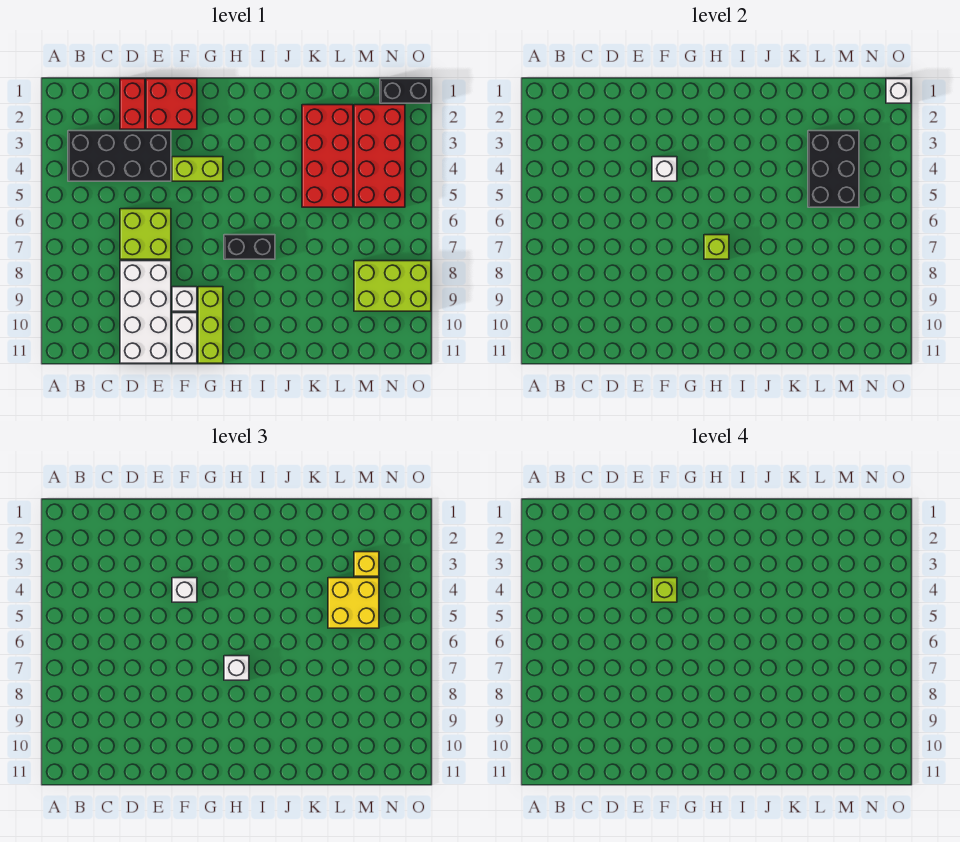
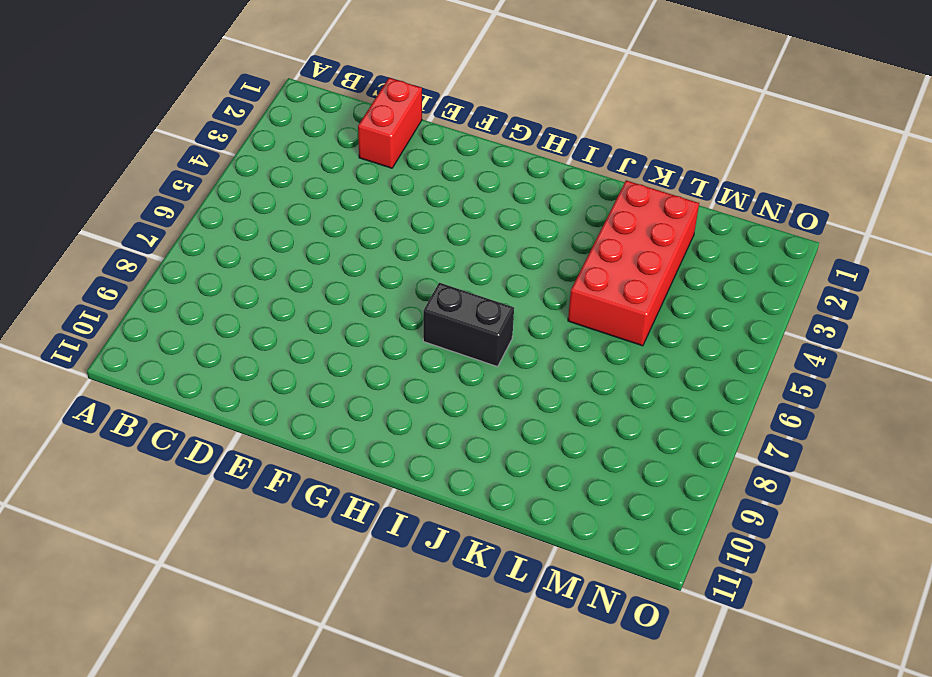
none -> black 2x4 brick [68,131,171,181]
none -> lime 2x2 brick [120,209,171,259]
none -> white 2x4 brick [120,261,171,363]

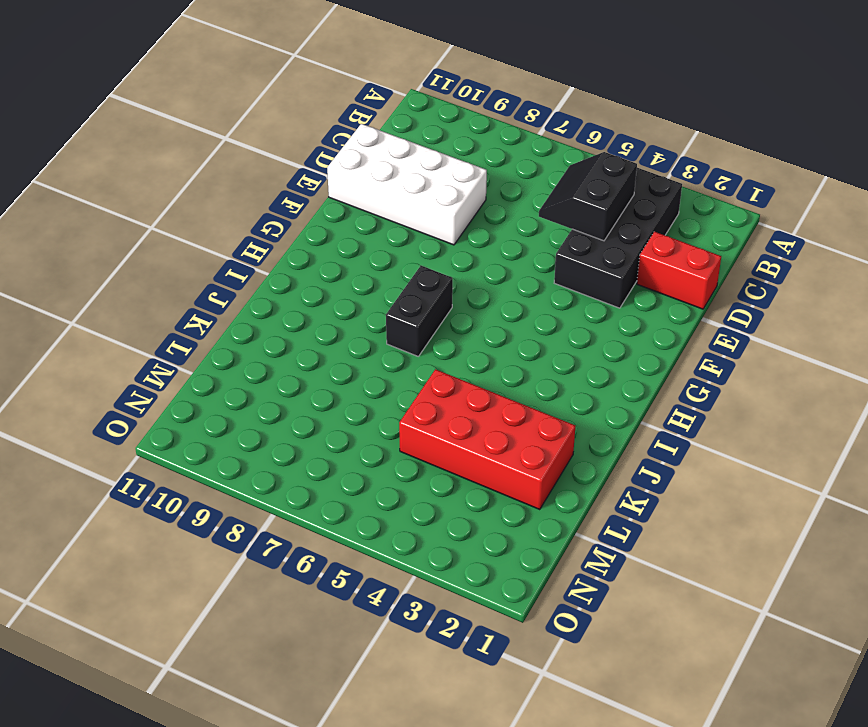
black 2x2 slope [539,152,637,241] -> none
none -> lime 2x2 brick [120,209,171,259]
none -> red 2x2 brick [146,79,197,129]
none -> lime 1x2 brick [172,157,223,181]

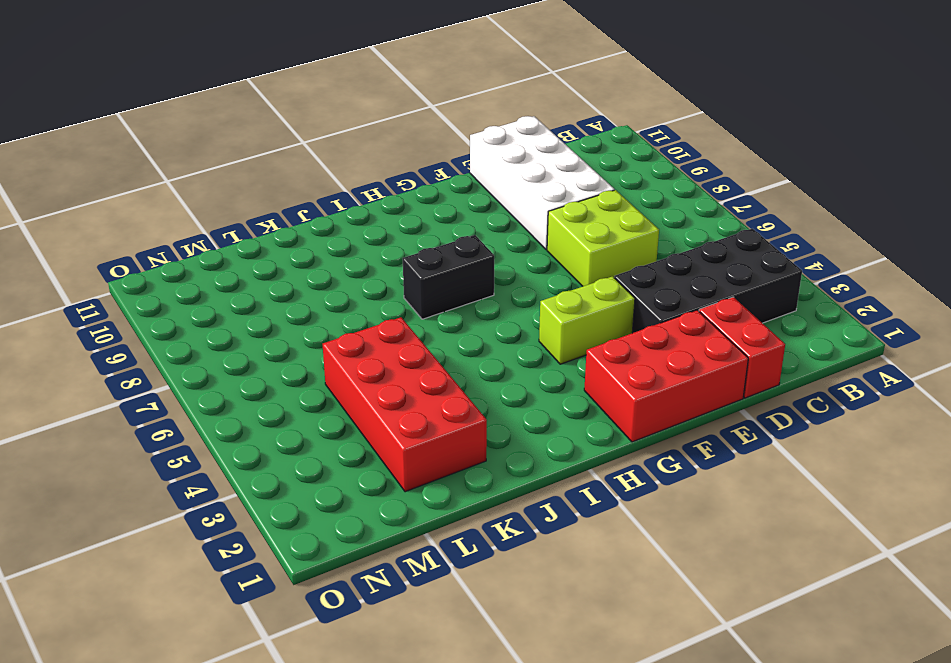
red 2x3 brick [584,310,748,442] -> red 2x2 brick [146,79,197,129]
none -> white 1x1 brick [172,287,197,311]
none -> white 1x2 brick [172,313,197,363]
none -> lime 1x3 brick [198,287,223,363]

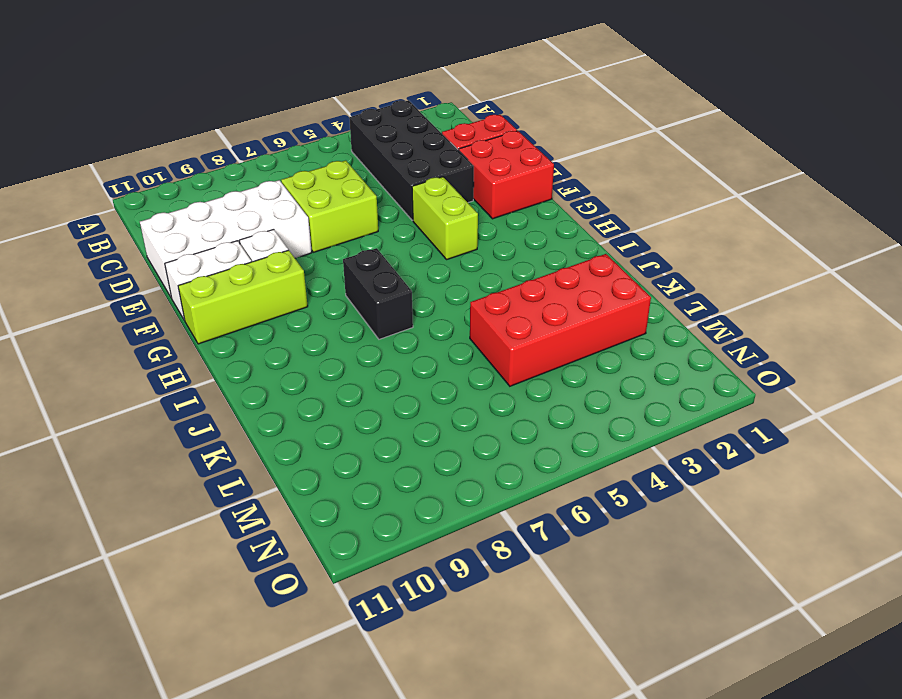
none -> red 2x4 brick [354,105,405,207]
none -> lime 2x3 brick [354,261,431,311]
none -> black 1x2 brick [380,79,431,103]

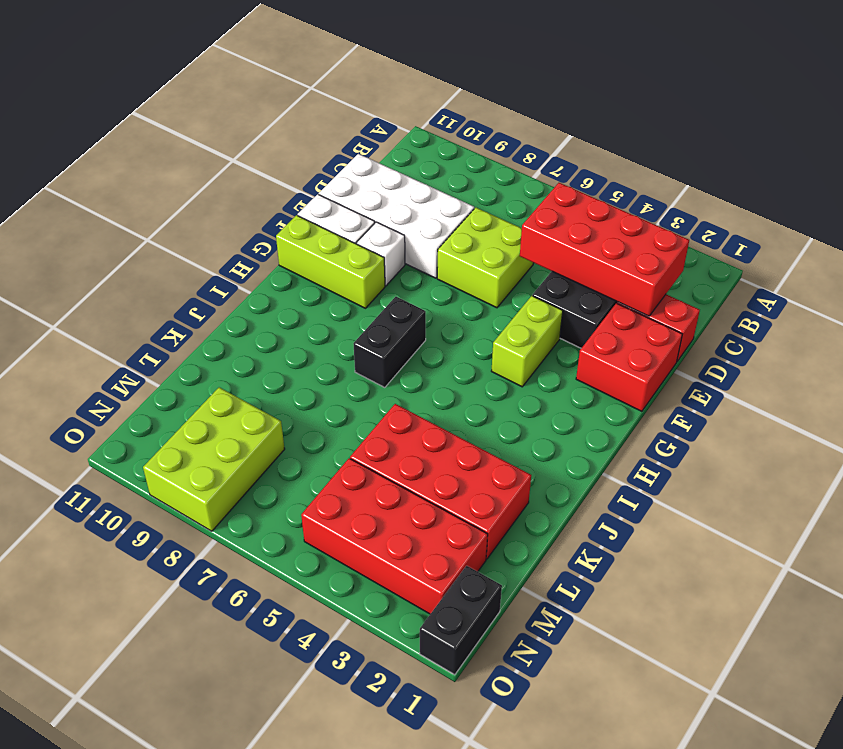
red 2x4 brick [520,183,689,316] -> none
none -> white 1x1 brick [652,157,677,181]
none -> lime 1x1 brick [704,235,729,259]
none -> black 2x3 brick [808,131,859,207]

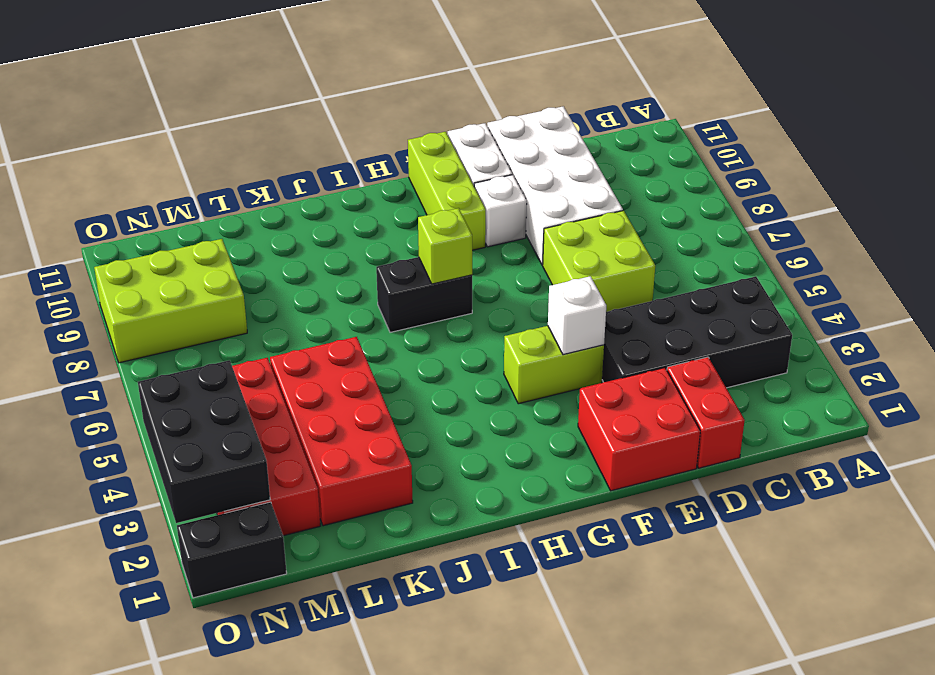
black 2x3 brick [138,360,270,523] -> black 2x3 brick moved to [808,131,859,207]
none -> white 1x1 brick [886,79,911,103]
none -> white 1x1 brick [172,578,197,602]
none -> white 1x1 brick [224,656,249,680]

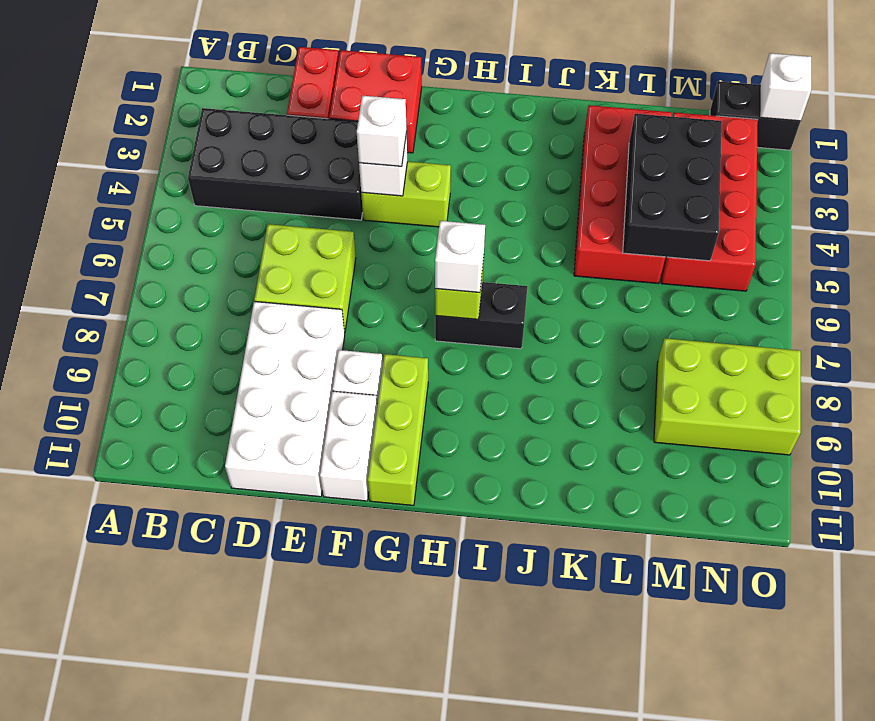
none -> yellow 2x2 brick [328,578,379,628]
none -> yellow 1x1 brick [354,552,379,576]
none -> lime 1x1 brick [652,578,677,602]

